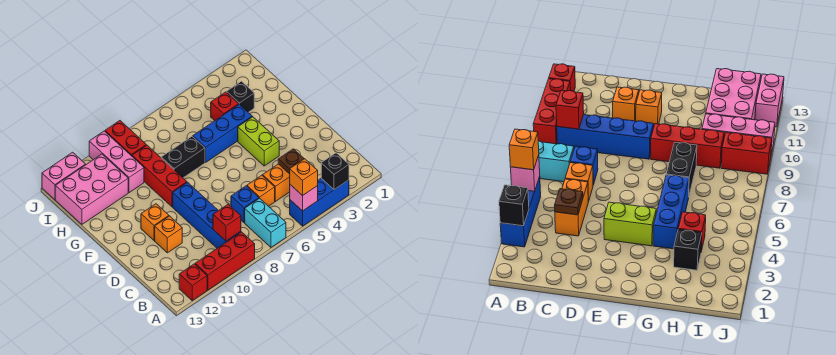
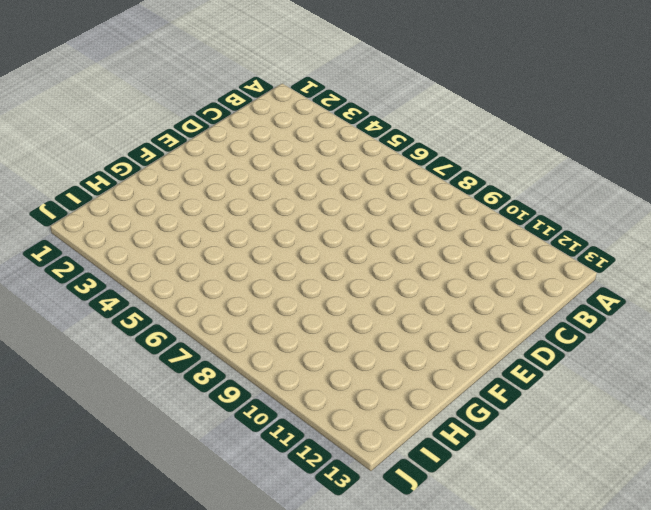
none -> blue 1x3 brick [290,178,349,226]
none -> cyan 1x2 brick [245,198,286,247]
none -> red 1x3 brick [195,232,255,290]

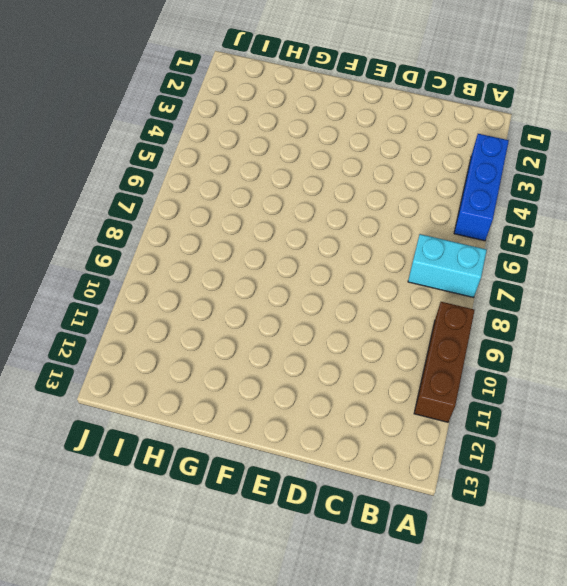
brown 1x3 brick [414,302,475,422] -> red 1x3 brick [195,232,255,290]
none -> red 1x1 brick [179,264,207,301]
none -> blue 1x4 brick [173,182,241,248]
none -> orange 1x2 brick [263,164,290,201]

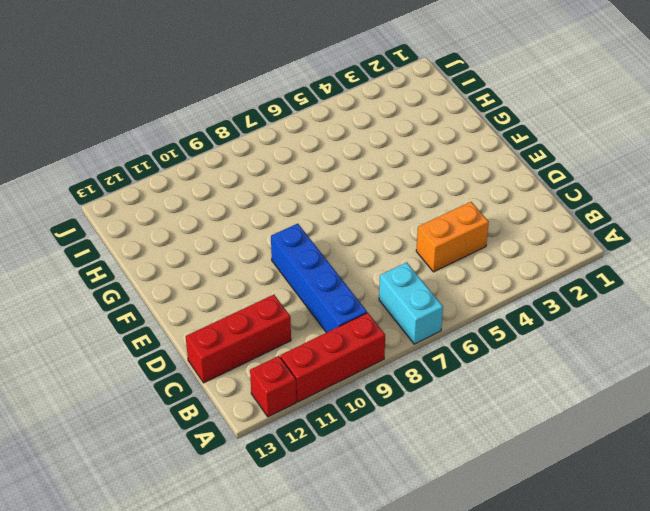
red 1x3 brick [186,295,291,383] -> red 1x3 brick turned to [132,145,187,207]
none -> blue 1x3 brick [290,178,349,226]
none -> orange 1x1 brick [247,175,275,206]
none -> blue 1x1 brick [231,186,259,223]

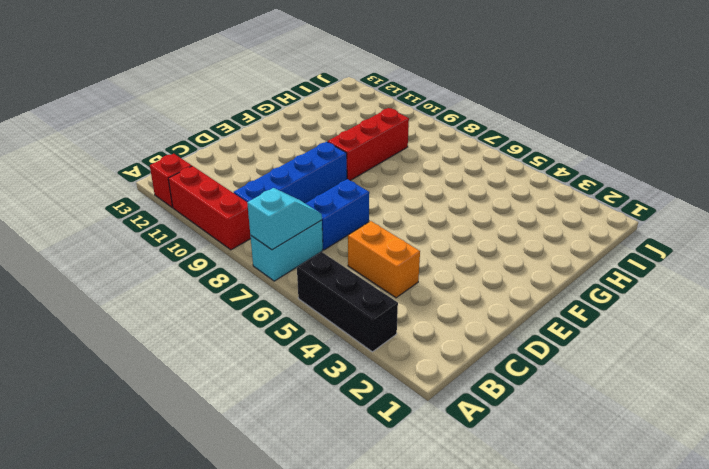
black 1x3 brick [297,252,398,352] -> blue 1x3 brick [290,178,349,226]
cyan 1x2 slope [247,188,322,250] -> none
blue 1x2 brick [305,179,369,250] -> blue 1x1 brick [231,186,259,223]
none -> orange 1x1 brick [247,175,275,206]
none -> orange 1x1 brick [155,216,182,253]
none -> lime 1x2 brick [238,117,279,166]

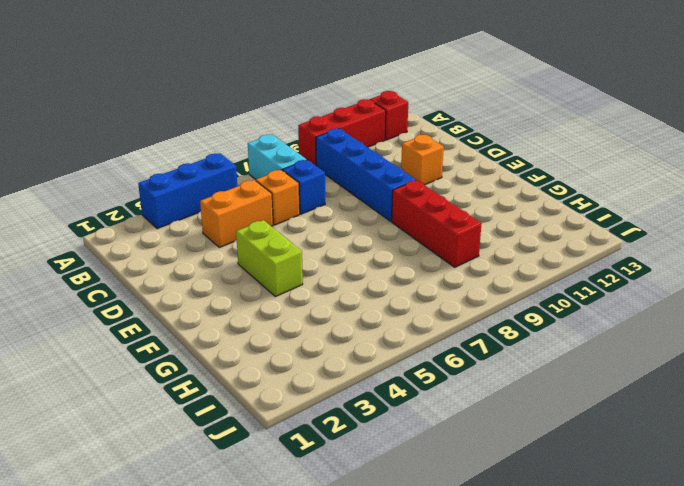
none -> orange 1x1 brick [141,204,169,240]
none -> blue 1x3 brick [193,104,252,162]
none -> black 1x2 brick [161,137,205,178]

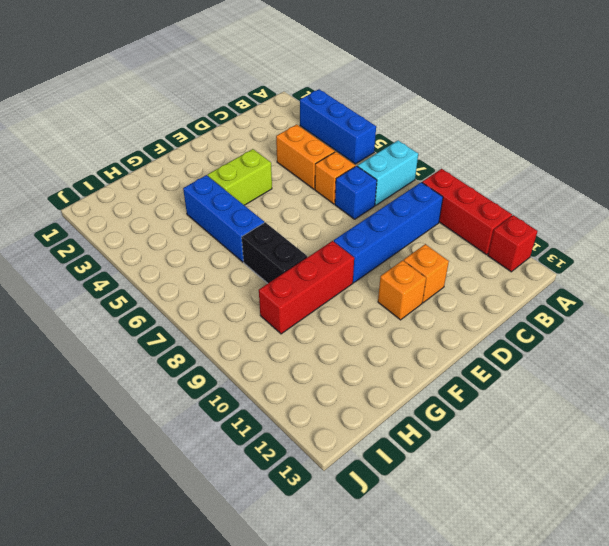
none -> black 1x1 brick [227,81,254,112]
none -> red 1x1 brick [211,92,239,121]
none -> pink 1x3 brick [89,131,144,193]

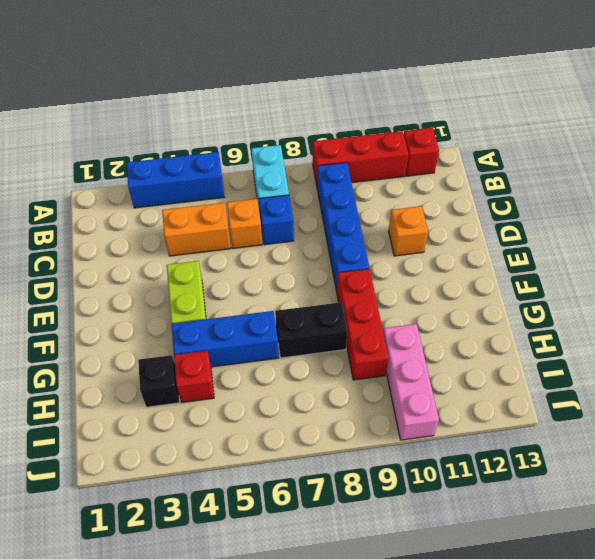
none -> orange 1x1 brick [141,204,169,240]
none -> pink 2x3 brick [55,154,128,224]
none -> red 1x2 brick [105,121,146,156]

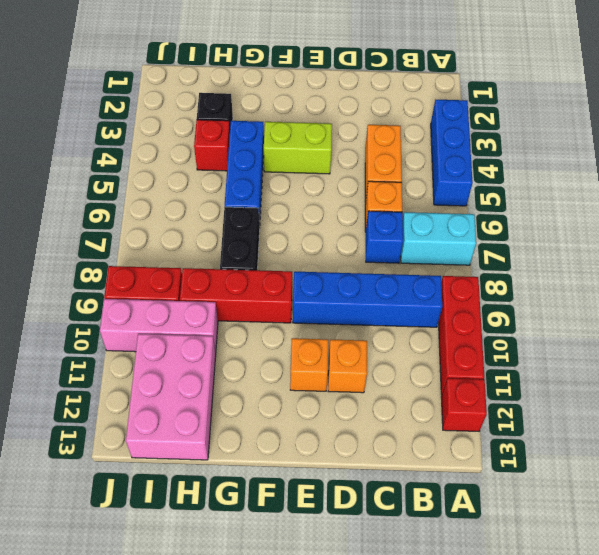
none -> pink 1x2 brick [42,152,86,200]
none -> black 1x1 brick [321,153,349,190]
none -> pink 1x1 brick [290,185,318,211]

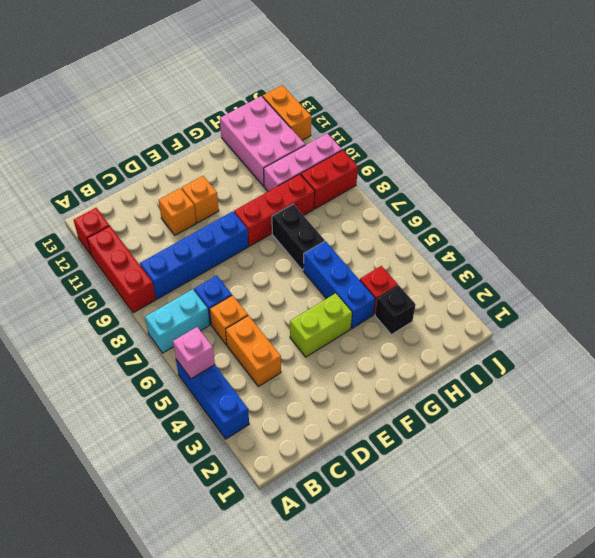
orange 1x2 brick [263,85,311,140] -> pink 1x2 brick [42,152,86,200]
none -> black 1x1 brick [321,153,349,190]
none -> red 1x1 brick [213,204,241,241]
none -> brown 1x1 plate [278,149,304,174]

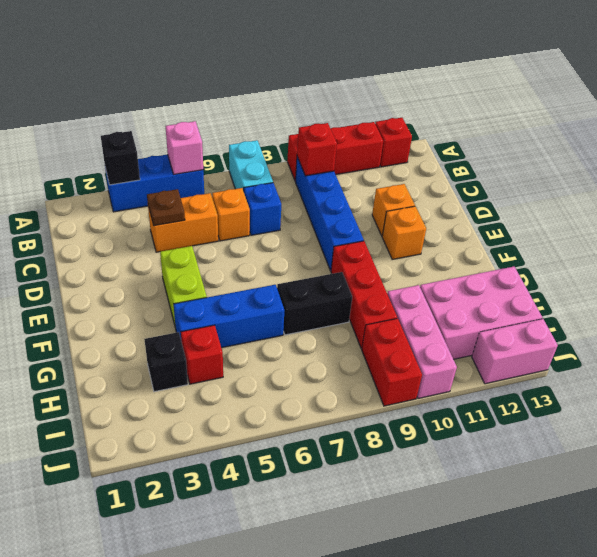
none -> orange 1x1 brick [290,159,318,196]

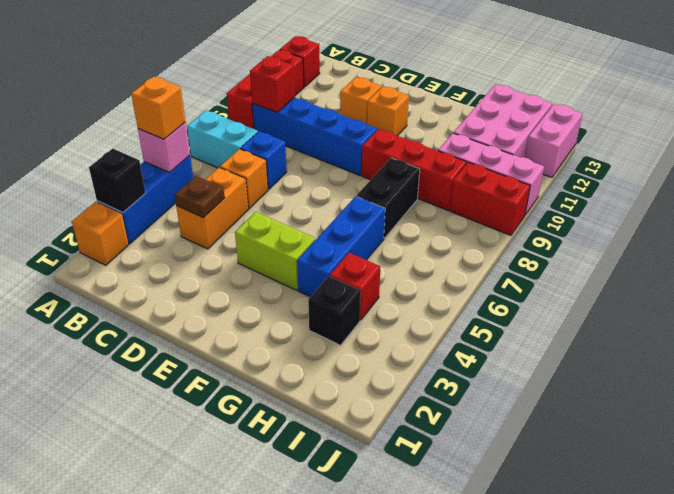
orange 1x1 brick [72,202,129,265] -> none

